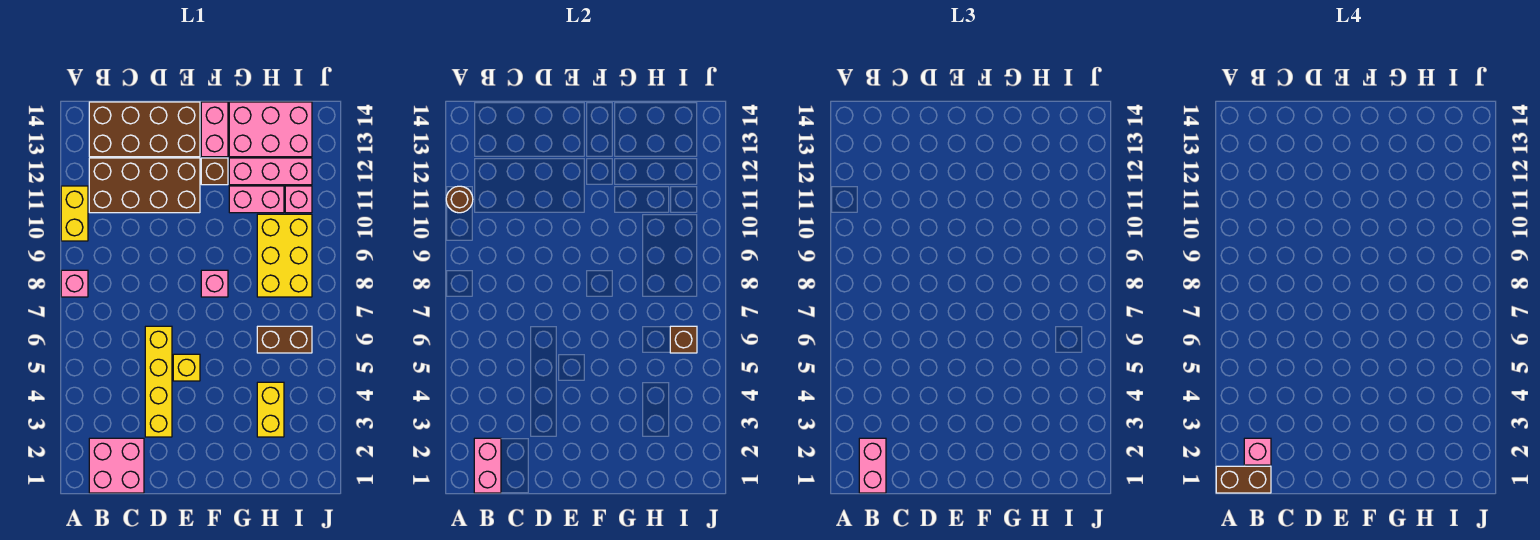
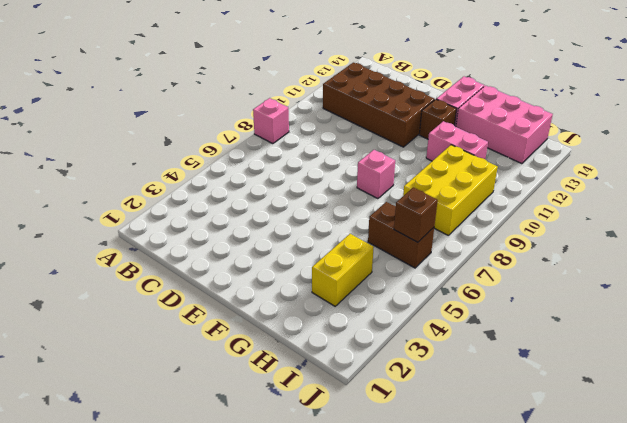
none -> yellow 1x2 brick [61,186,88,241]
none -> pink 2x2 brick [89,438,144,493]
none -> brown 2x4 brick [89,102,200,157]

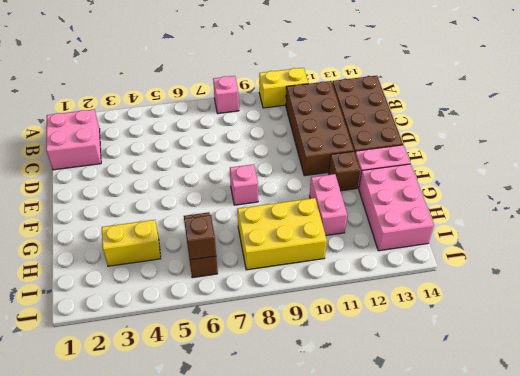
none -> yellow 1x4 brick [145,326,172,437]
none -> yellow 1x1 brick [173,354,200,381]
none -> pink 1x3 brick [229,158,312,185]

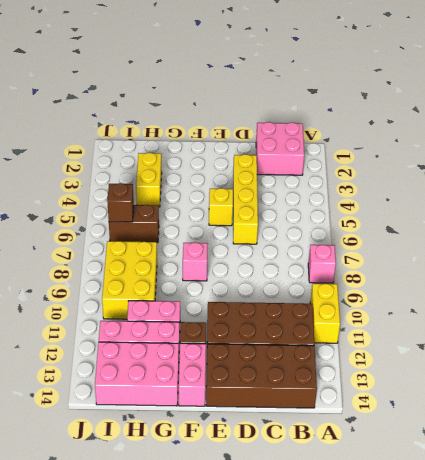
none -> pink 1x1 brick [285,186,312,213]
none -> brown 1x1 round brick [446,186,473,213]
none -> pink 1x2 brick [474,438,501,493]

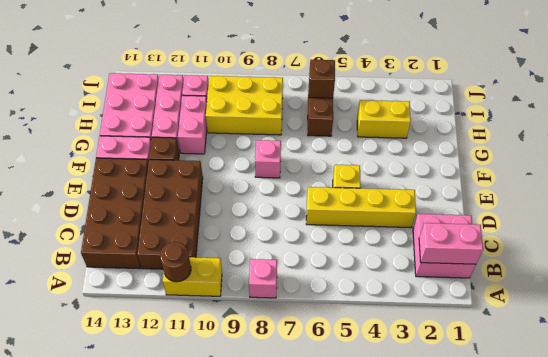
none -> pink 1x2 brick [859,438,886,493]
none -> brown 1x2 brick [1216,466,1271,493]
none -> pink 1x1 brick [1244,438,1271,465]

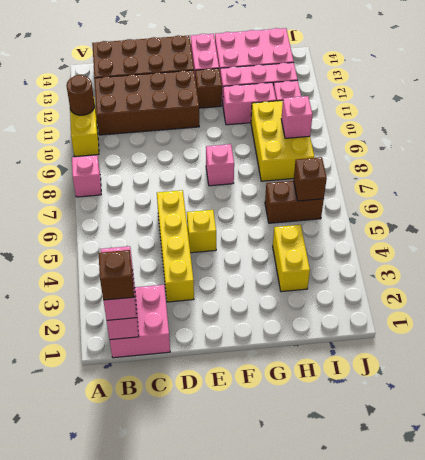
brown 1x1 brick [99,250,134,300] -> brown 1x2 brick [1216,466,1271,493]
pink 1x1 brick [281,96,313,138] -> pink 1x1 brick moved to [1244,438,1271,465]

